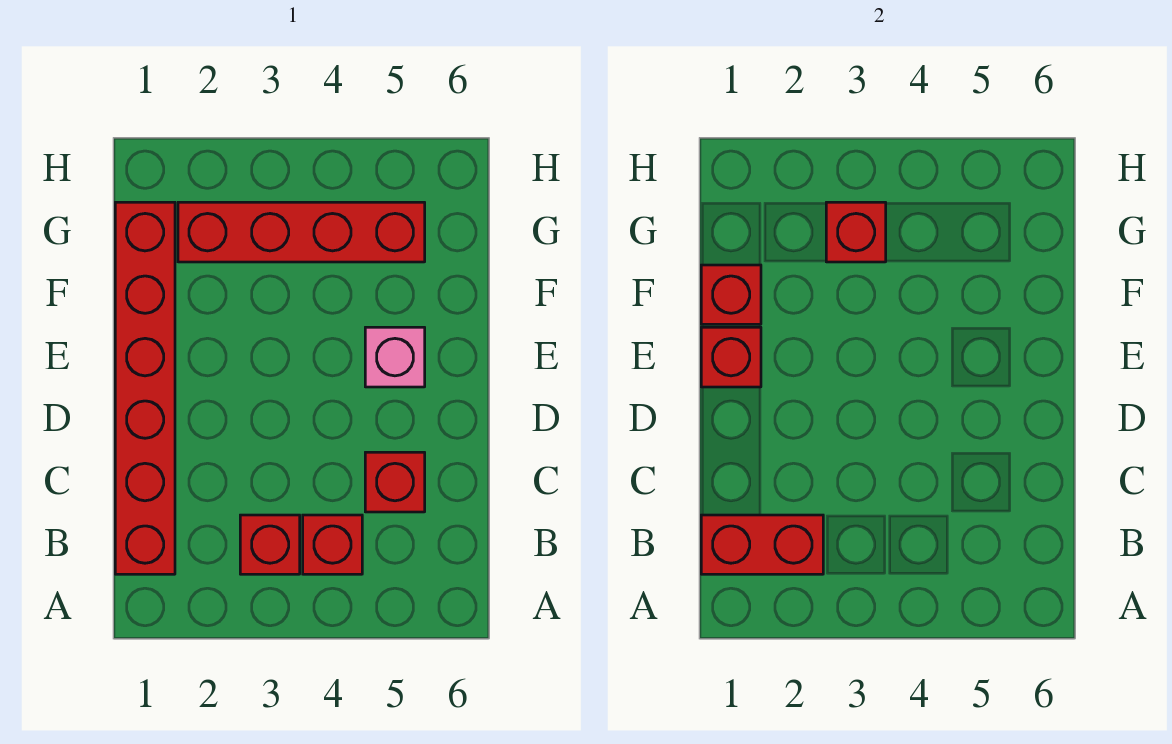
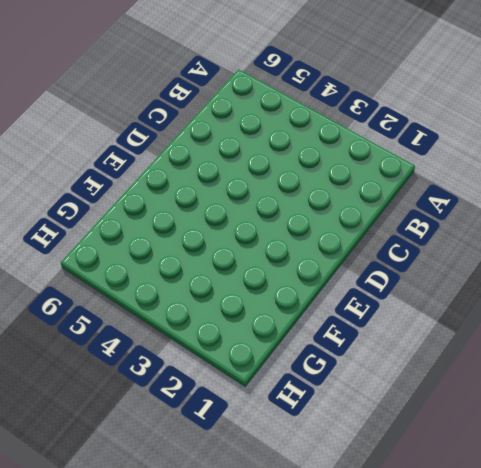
none -> red 1x6 brick [115,202,175,574]
none -> red 1x1 brick [240,515,300,574]

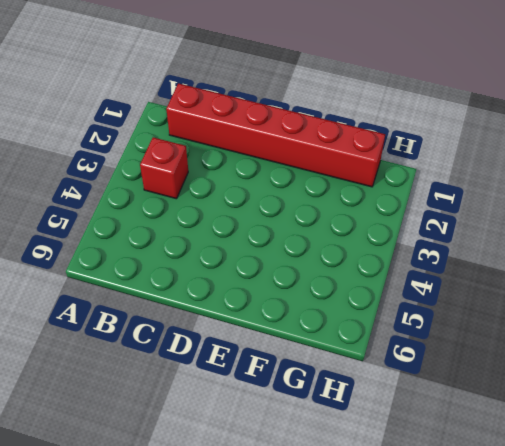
none -> red 1x1 brick [303,515,362,574]
none -> red 1x1 brick [365,452,425,512]

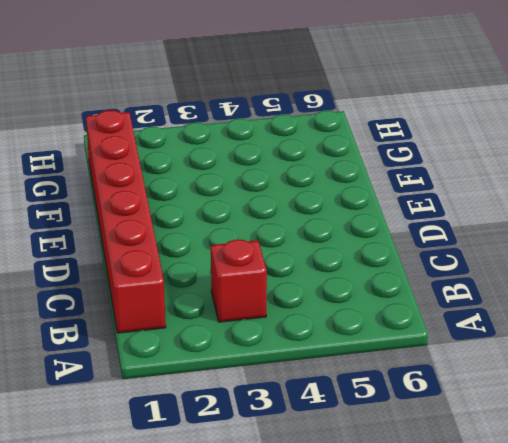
none -> red 1x1 brick [303,515,362,574]
none -> red 1x1 brick [365,452,425,512]

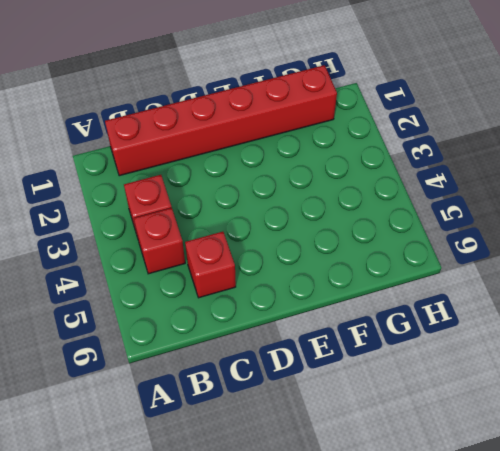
none -> pink 1x1 brick [365,327,425,387]
none -> red 1x4 brick [178,202,425,262]

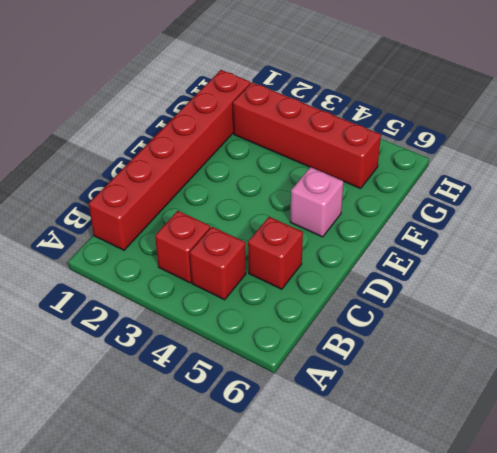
none -> red 1x2 brick [701,515,823,574]
none -> red 1x1 brick [701,327,761,387]

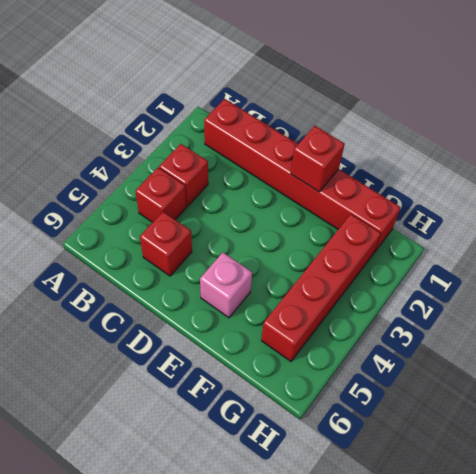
none -> red 1x2 brick [701,515,823,574]
none -> red 1x1 brick [701,265,761,324]

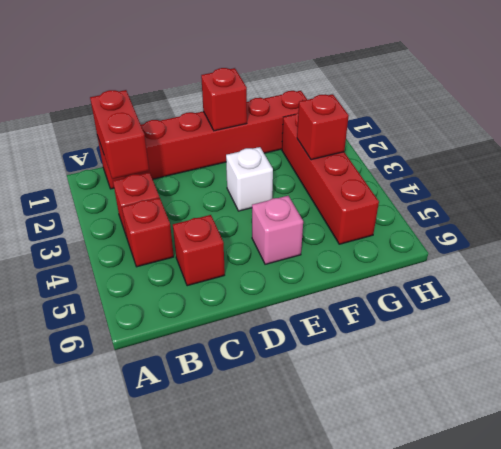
white 1x1 brick [226,147,273,211] -> none
none -> red 1x1 brick [701,265,761,324]

